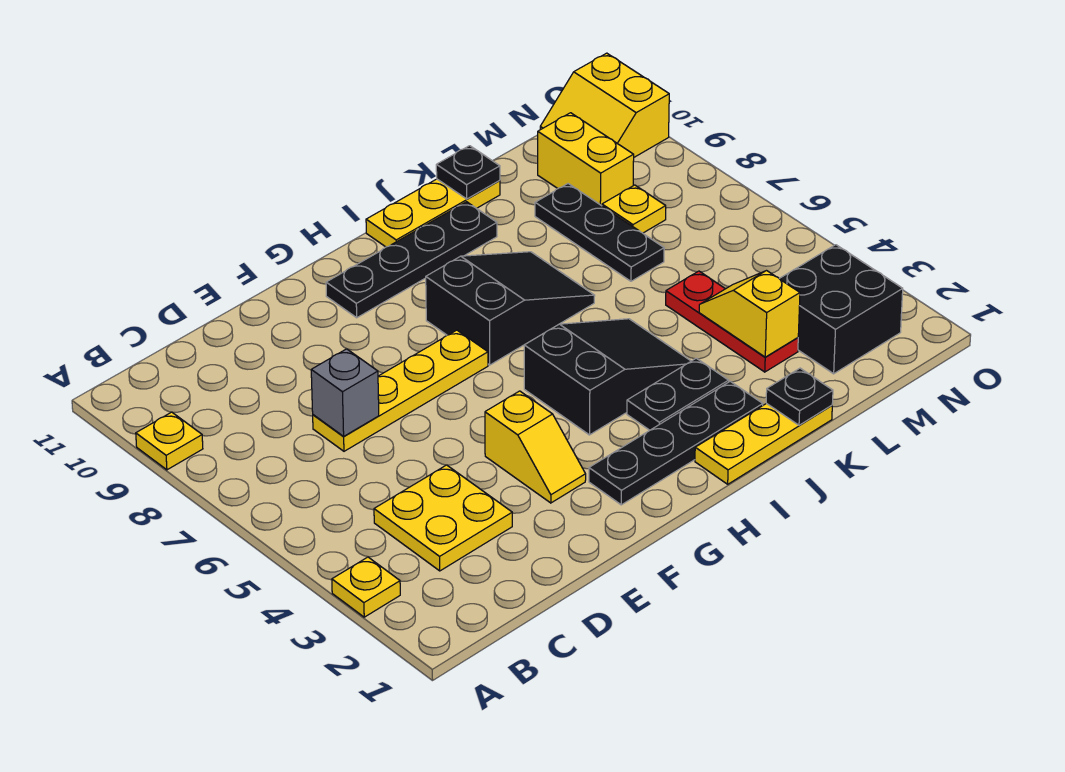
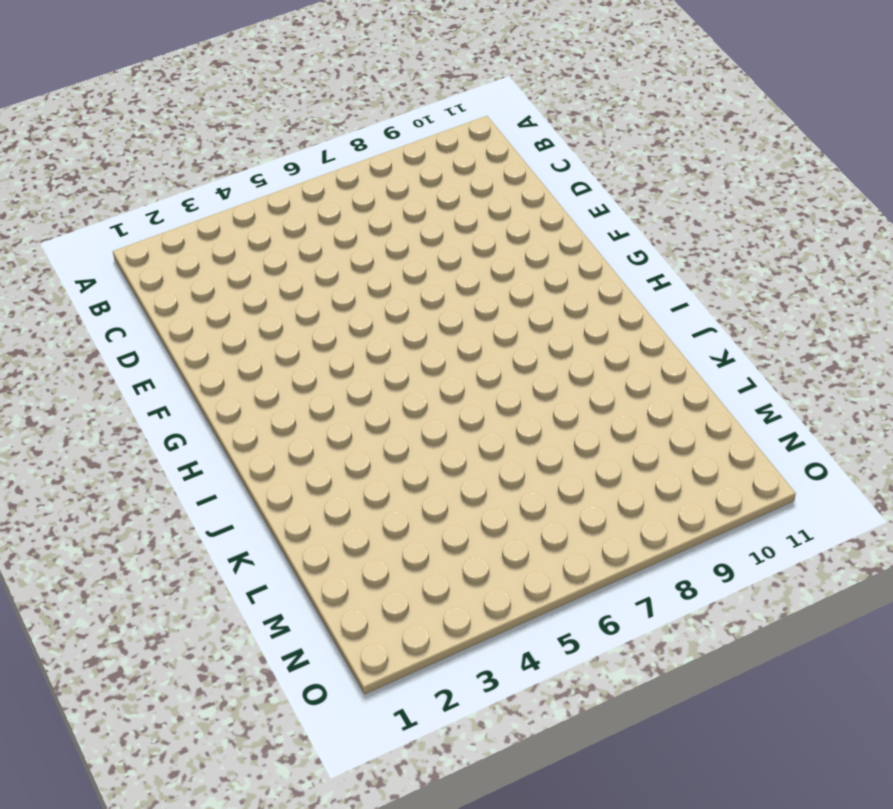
none -> yellow 1x1 plate [332,557,400,617]
none -> yellow 1x1 plate [136,412,203,470]
none -> yellow 2x2 plate [374,465,512,571]

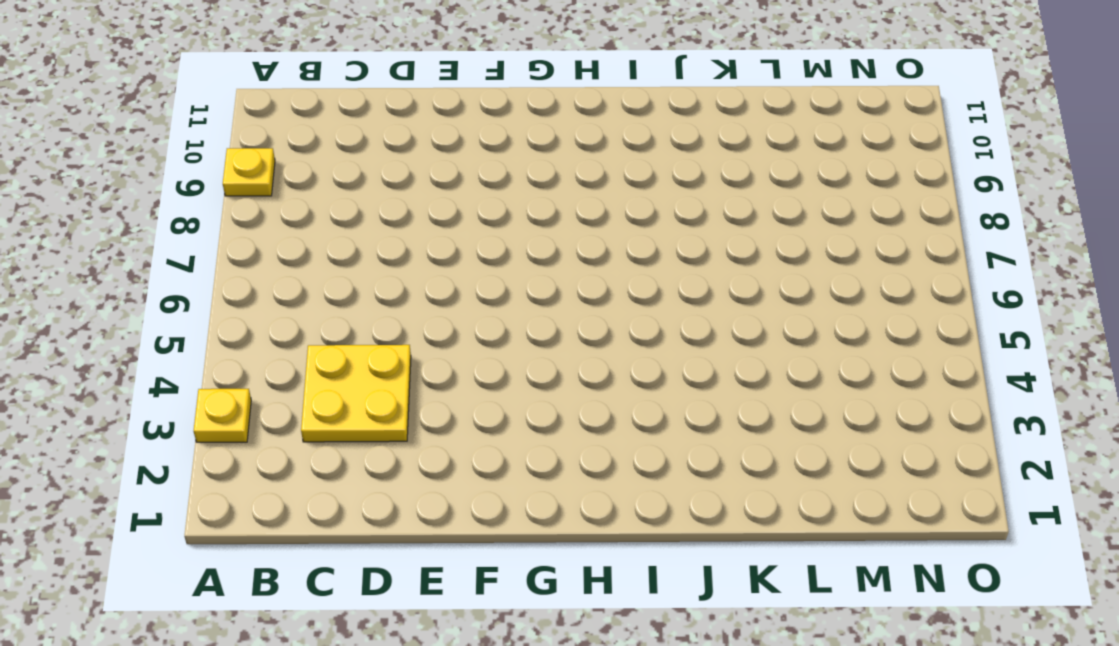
none -> yellow 1x4 plate [313,330,488,451]
none -> yellow 1x2 slope [485,391,586,503]
none -> black 1x4 plate [589,381,763,505]

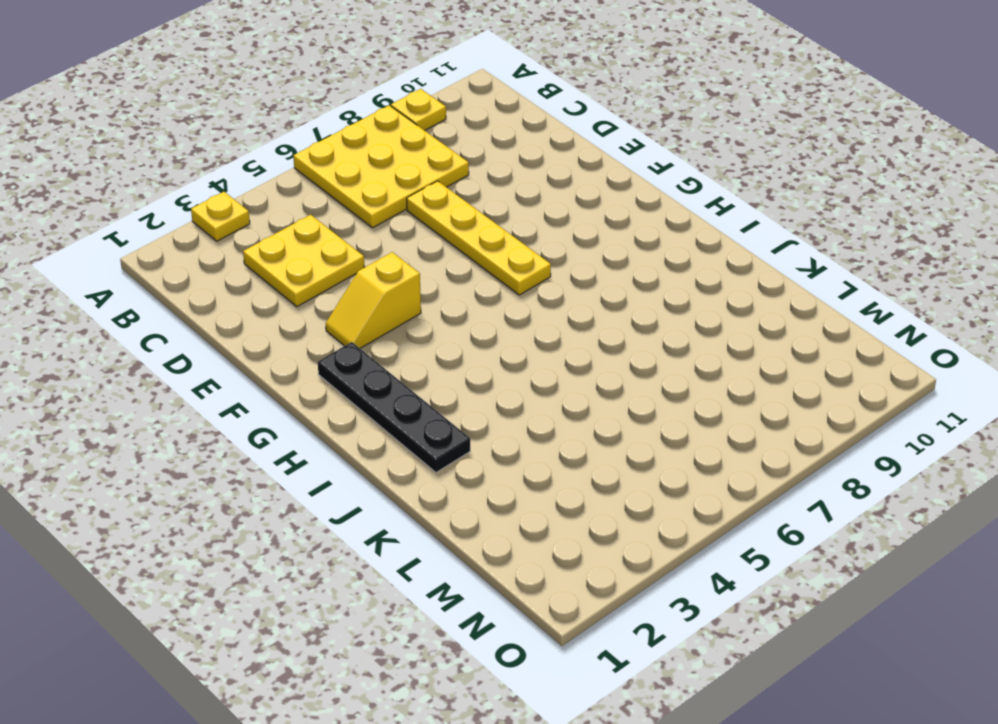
yellow 3x3 plate [293,105,469,228] -> none
none -> black 1x4 plate [326,202,497,318]
none -> black 2x3 slope [524,319,691,435]
none -> black 2x3 slope [426,252,595,365]

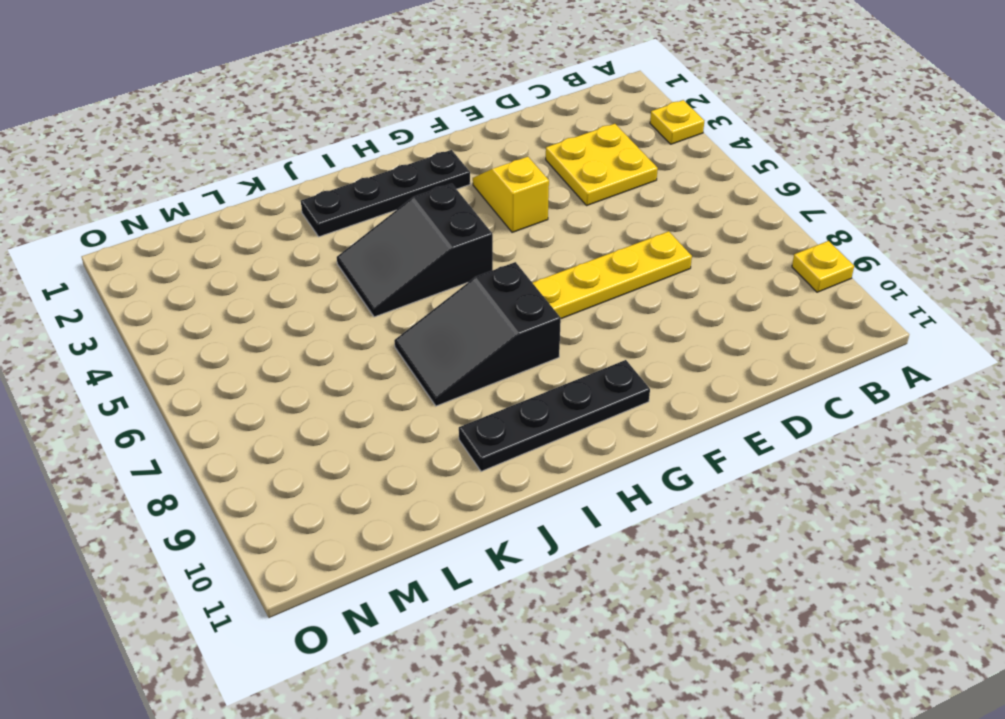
none -> yellow 1x3 plate [695,403,832,484]
none -> black 1x2 plate [627,358,729,430]
none -> yellow 1x3 plate [366,179,500,247]

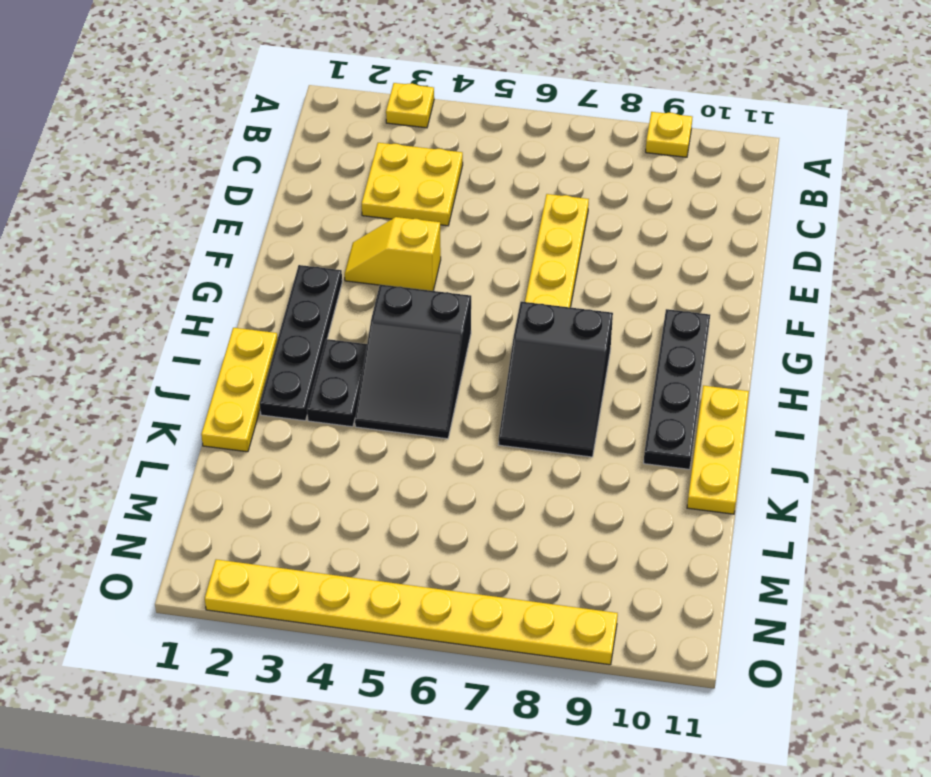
yellow 1x8 plate [205,559,618,665] -> none
none -> red 1x3 plate [666,271,798,372]
none -> black 1x3 plate [535,184,664,281]
none -> black 2x2 brick [779,245,903,374]

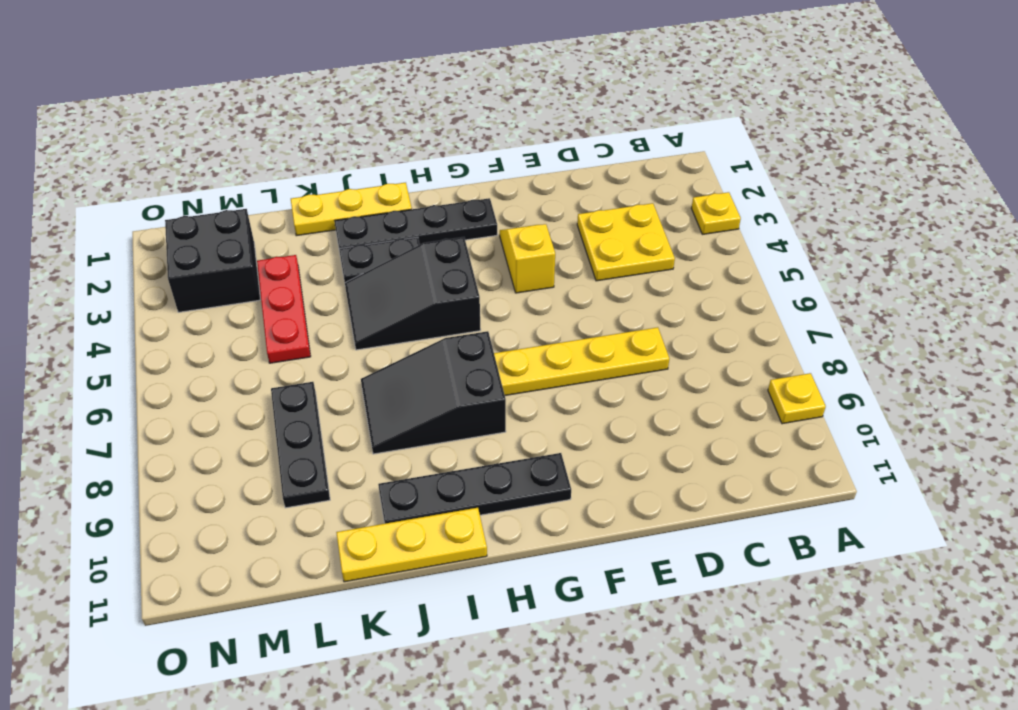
none -> yellow 1x1 plate [602,185,666,233]
none -> yellow 1x2 brick [538,113,634,206]
none -> yellow 2x2 slope [540,53,669,157]

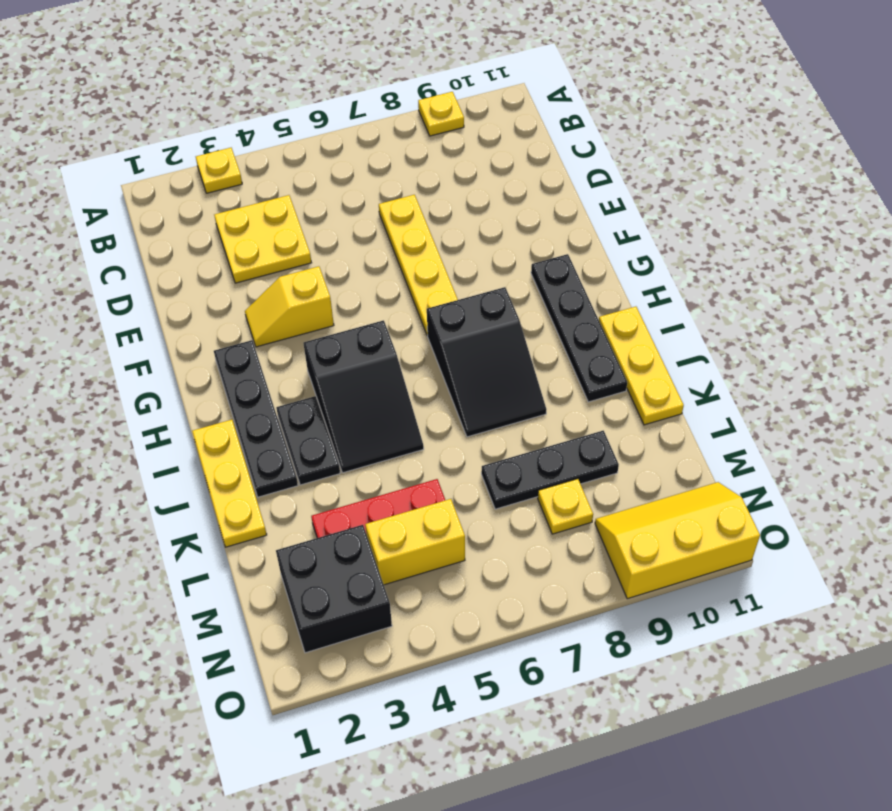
yellow 1x2 brick [365,499,465,585] -> yellow 1x2 brick moved to [538,113,634,206]
yellow 2x3 slope [595,482,760,599] -> yellow 2x2 slope [540,53,669,157]
none -> grey 1x1 brick [311,349,379,437]
none -> black 1x1 plate [766,368,833,425]
none -> black 1x1 plate [436,146,500,199]

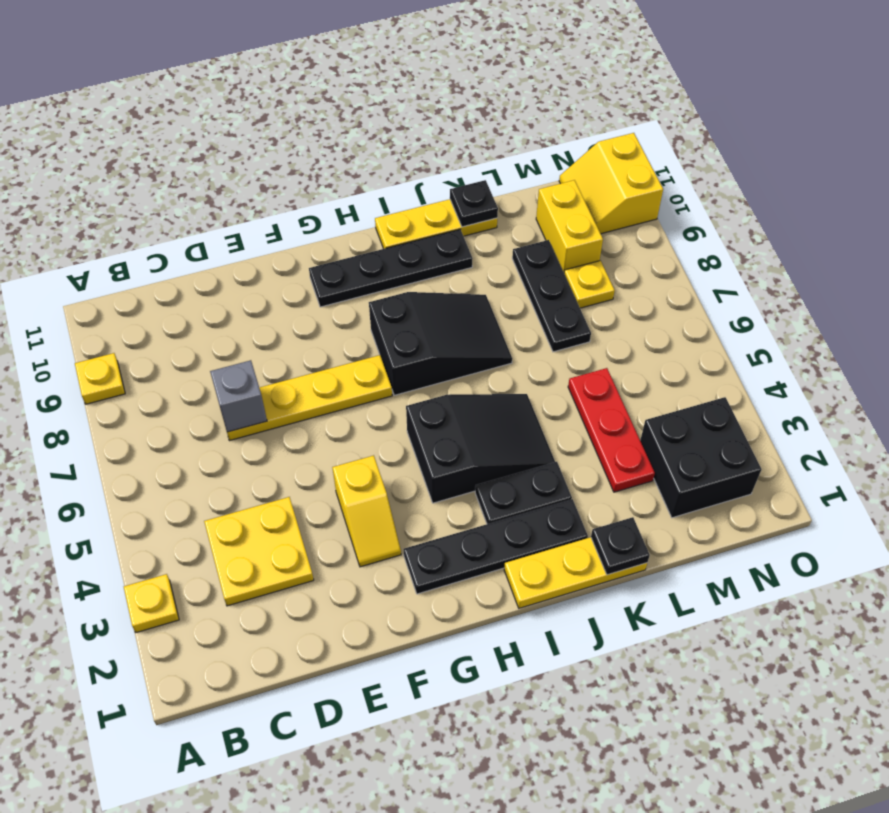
none -> yellow 1x2 slope [699,271,800,357]

